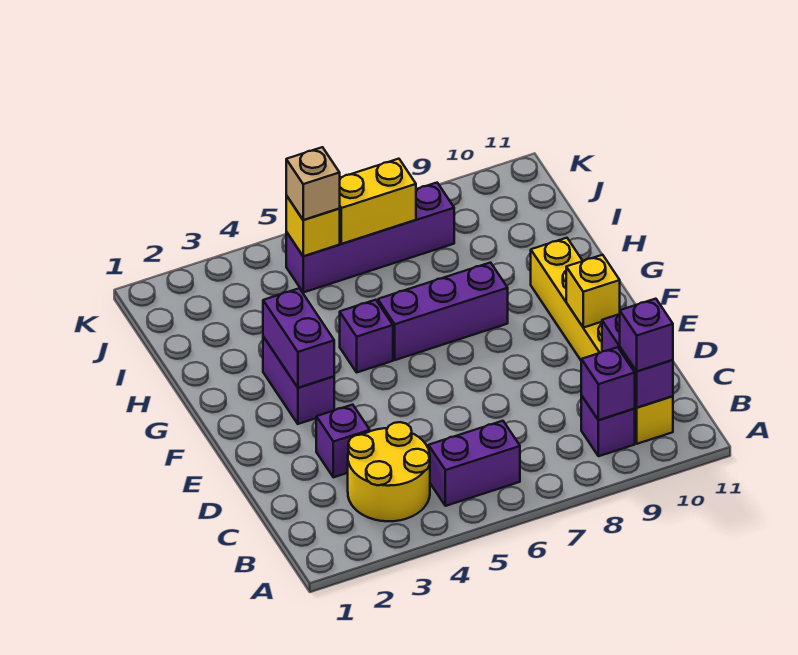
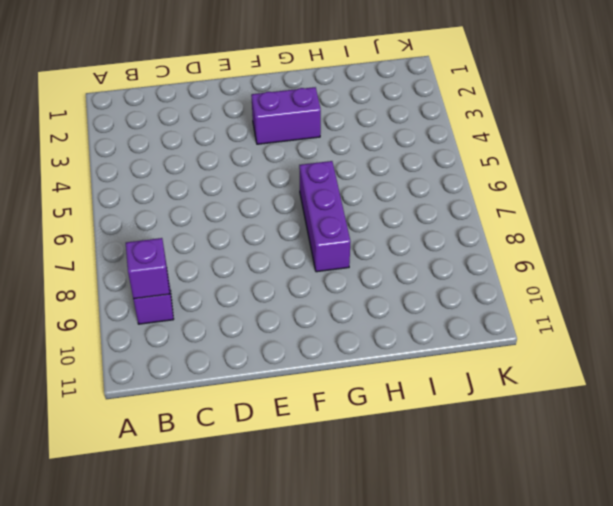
none -> yellow 2x2 round brick [348,422,430,521]
none -> purple 1x2 brick [429,421,520,506]
none -> yellow 1x6 brick [531,238,673,444]

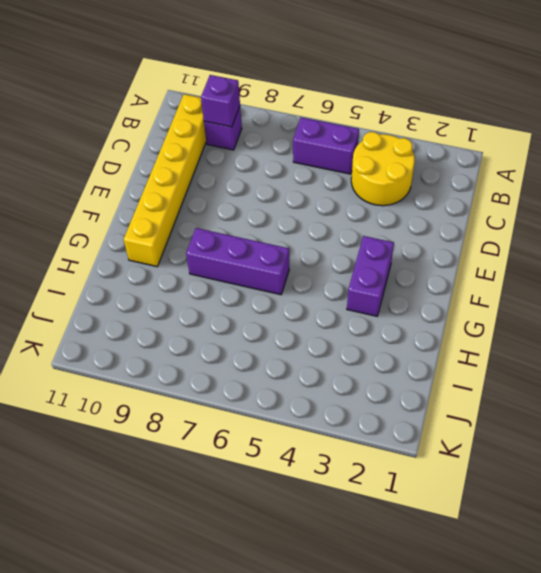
none -> purple 1x1 brick [316,405,370,477]
none -> purple 1x1 brick [340,300,393,372]
none -> purple 1x4 brick [286,183,454,292]

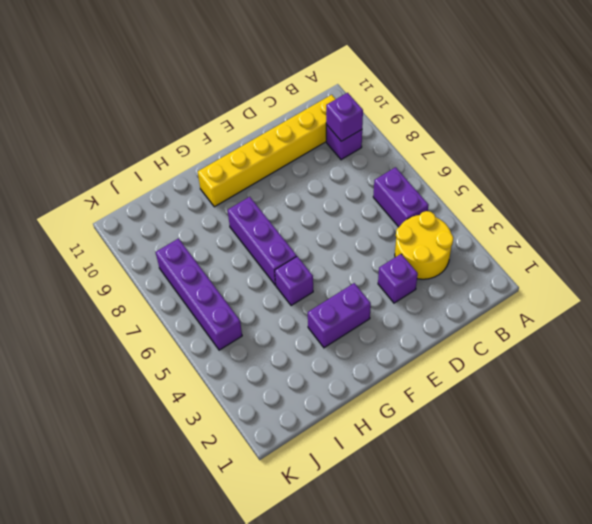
none -> purple 1x2 brick [602,314,673,408]
none -> yellow 1x1 brick [566,255,620,328]
none -> purple 1x2 brick [263,288,334,388]

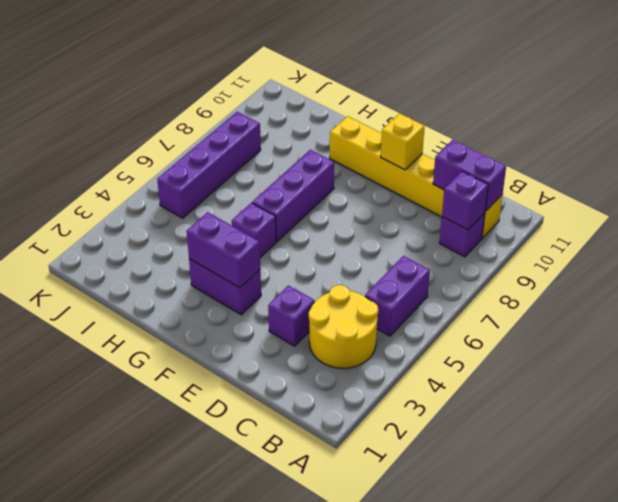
none -> yellow 1x1 brick [286,196,340,256]
none -> yellow 1x2 brick [339,159,416,244]
none -> purple 1x1 brick [620,299,673,371]

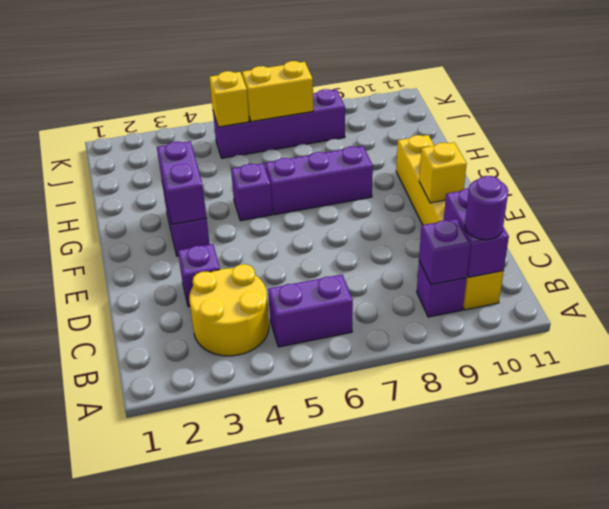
purple 1x1 round brick [465,176,508,240] -> purple 1x1 brick [620,299,673,371]
none -> tan 1x1 brick [286,147,340,220]

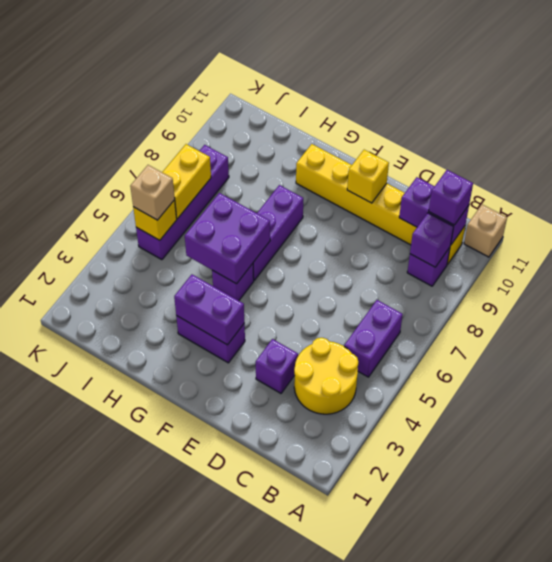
tan 1x1 brick [464,205,507,257] -> none
purple 2x2 brick [185,193,270,284] -> none

